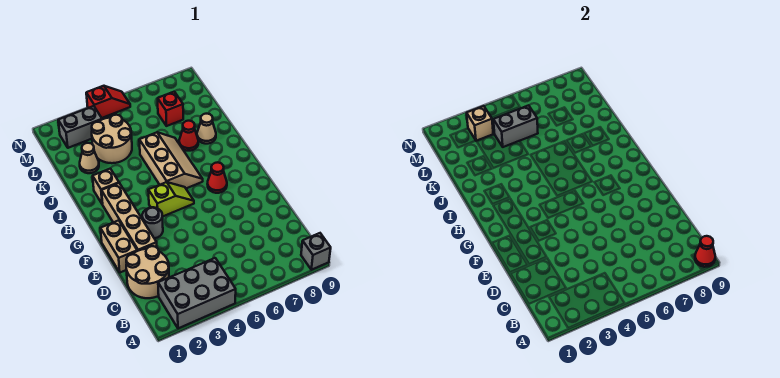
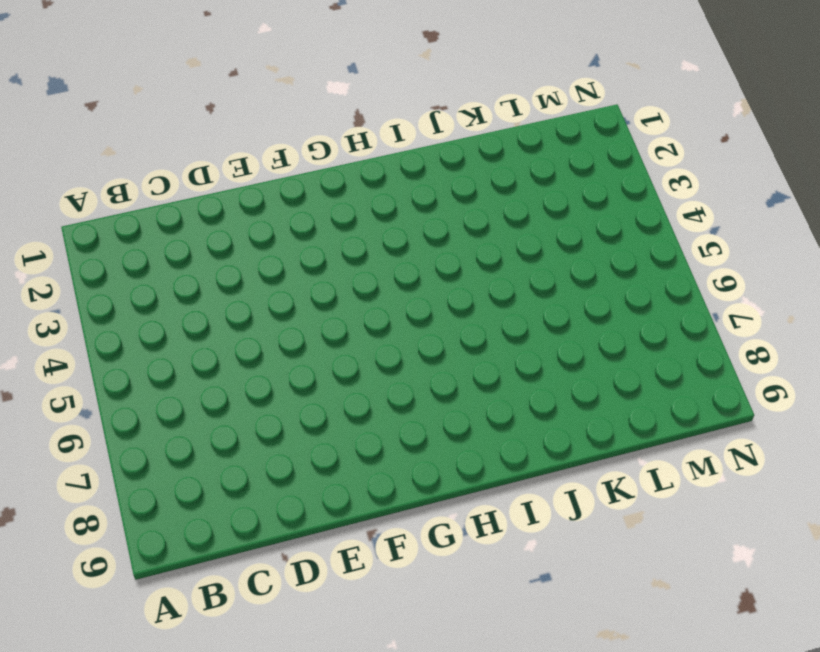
none -> grey 2x3 brick [158,258,236,328]
none -> grey 1x1 brick [301,233,331,270]
none -> tan 2x2 round brick [126,246,169,298]

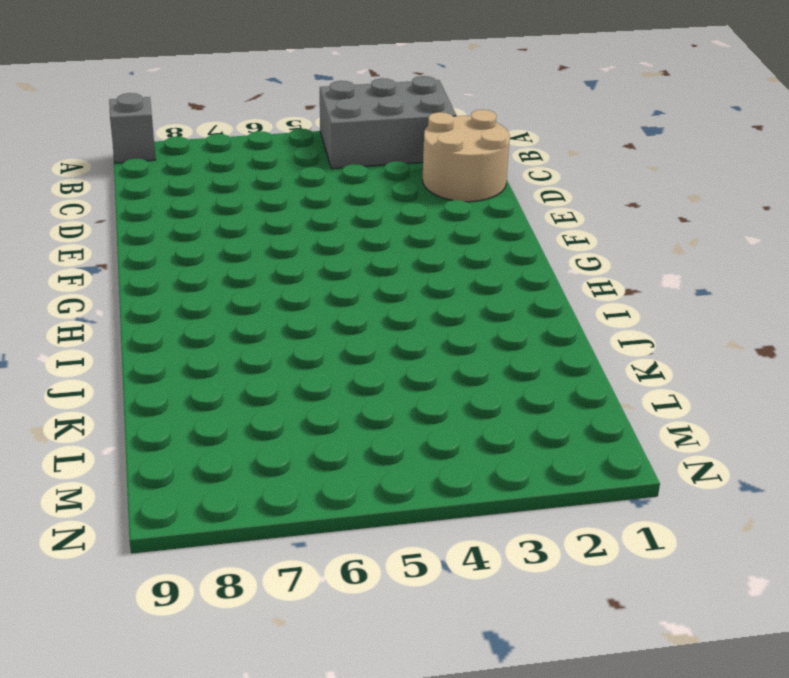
none -> tan 1x2 brick [101,220,137,272]
none -> tan 1x4 brick [102,183,157,251]
none -> grey 1x1 round brick [142,207,163,238]

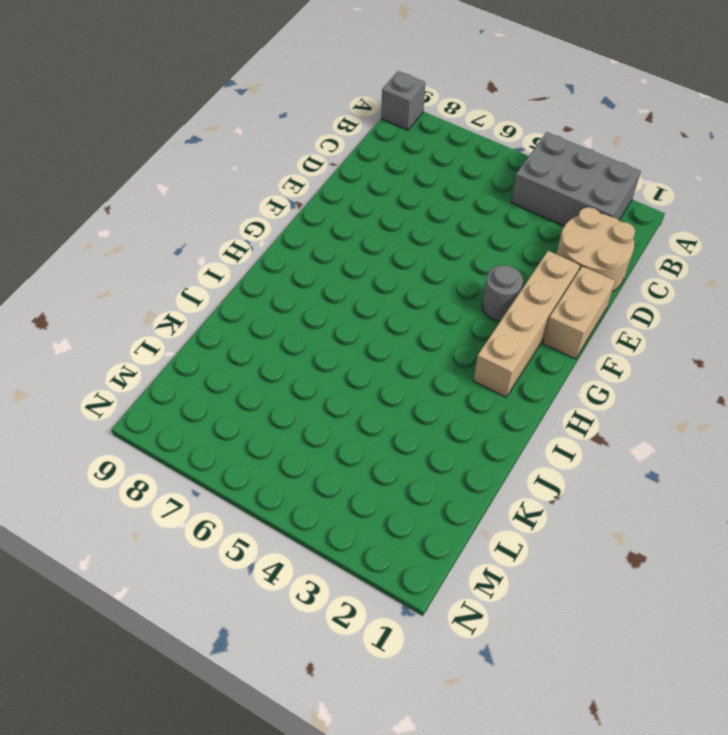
none -> lime 1x2 slope [148,182,194,217]
none -> red 1x1 cone [208,162,227,193]
none -> tan 2x3 slope [139,132,203,188]

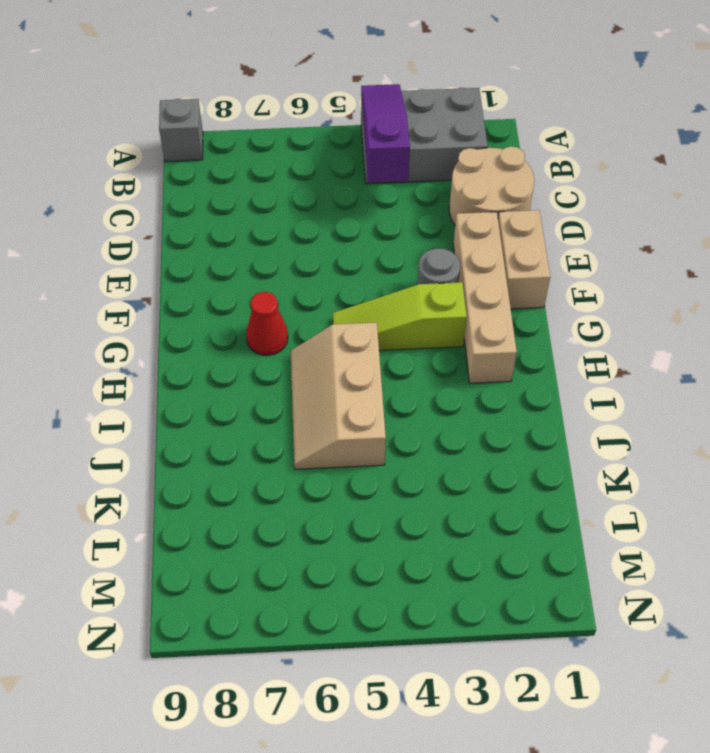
purple 1x3 slope [361,84,410,183] -> none
lime 1x3 slope [333,282,467,350] -> lime 1x2 slope [148,182,194,217]
none -> tan 1x1 brick [93,169,119,204]
none -> red 1x1 cone [179,121,198,151]
none -> tan 1x1 cone [197,114,216,144]

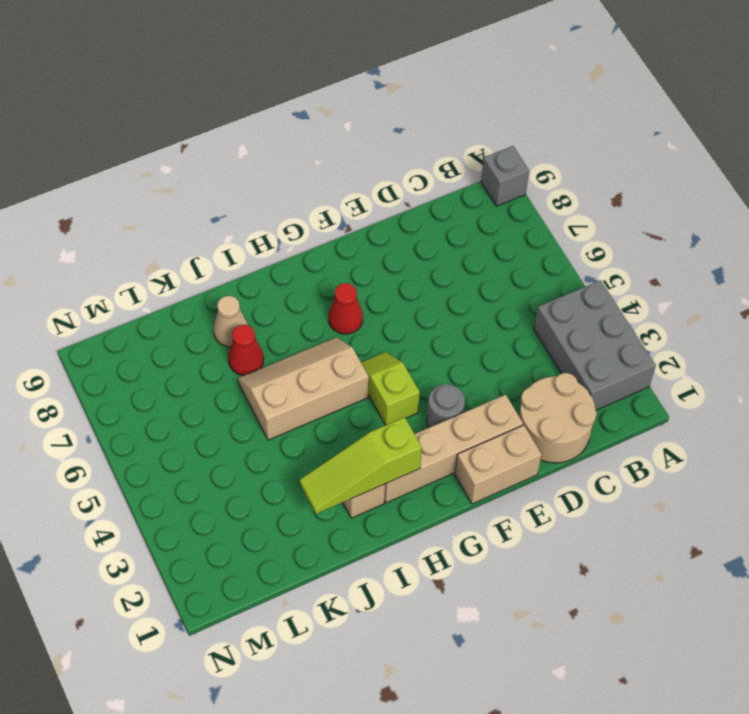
lime 1x3 slope [300,417,422,514] -> none
none -> tan 1x1 cone [80,143,99,173]
none -> tan 2x2 round brick [92,115,132,163]
none -> red 1x1 brick [158,92,183,126]

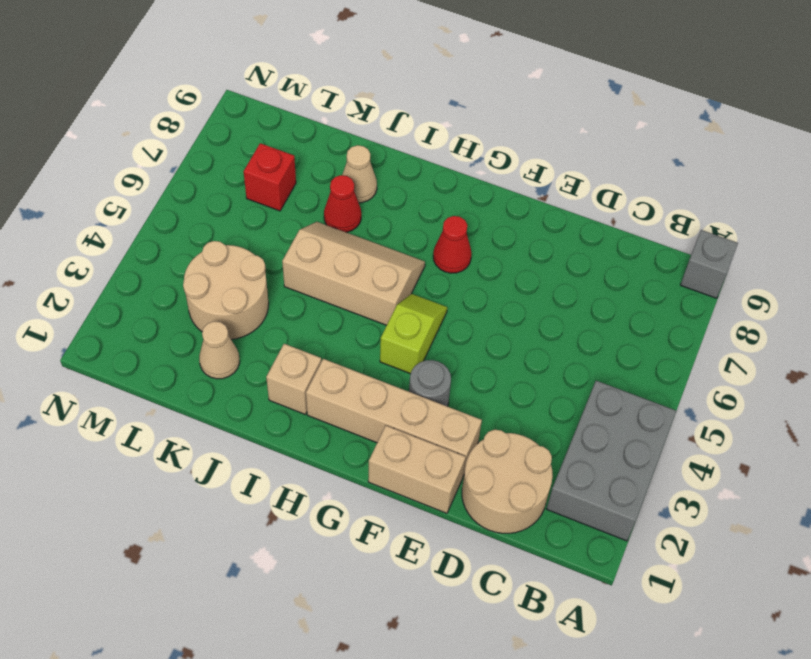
none -> grey 1x2 brick [58,106,102,148]
none -> red 1x2 slope [86,86,130,118]
none -> red 1x1 cone [695,236,715,267]

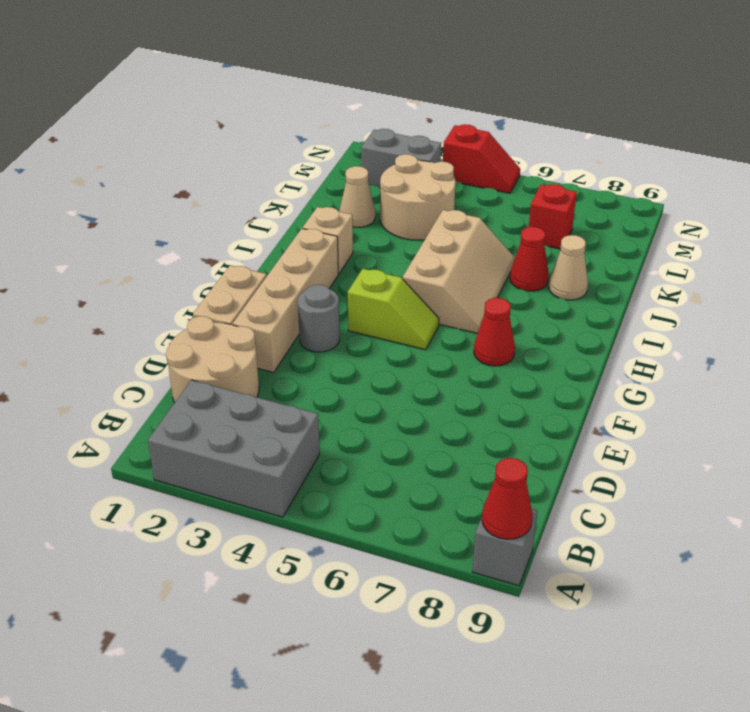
none -> grey 1x2 brick [493,105,538,147]
none -> tan 1x1 brick [467,106,493,141]

